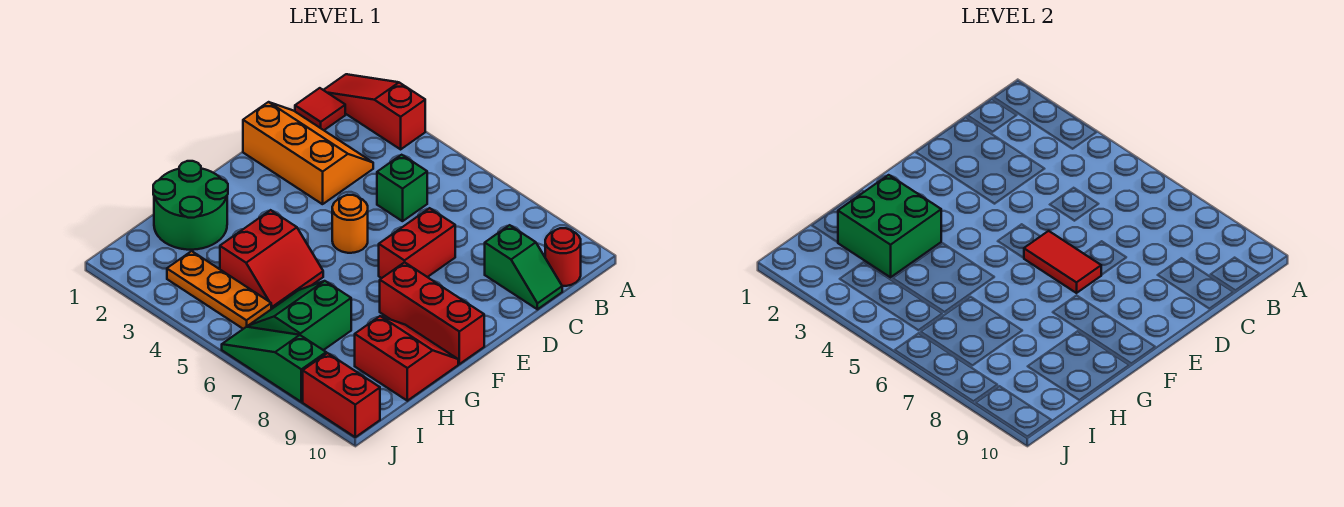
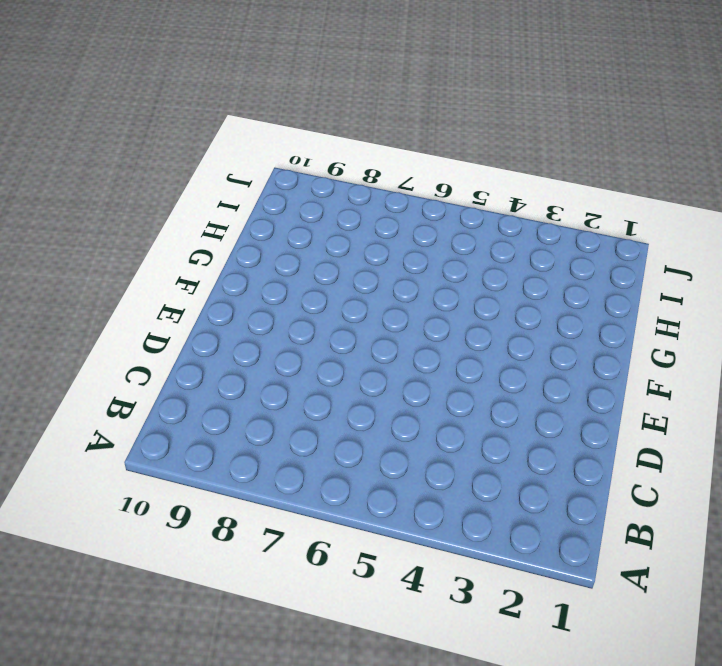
none -> red 1x3 slope [324,74,425,149]
none -> red 1x1 tile [295,88,345,130]
none -> red 1x1 round brick [545,228,581,286]

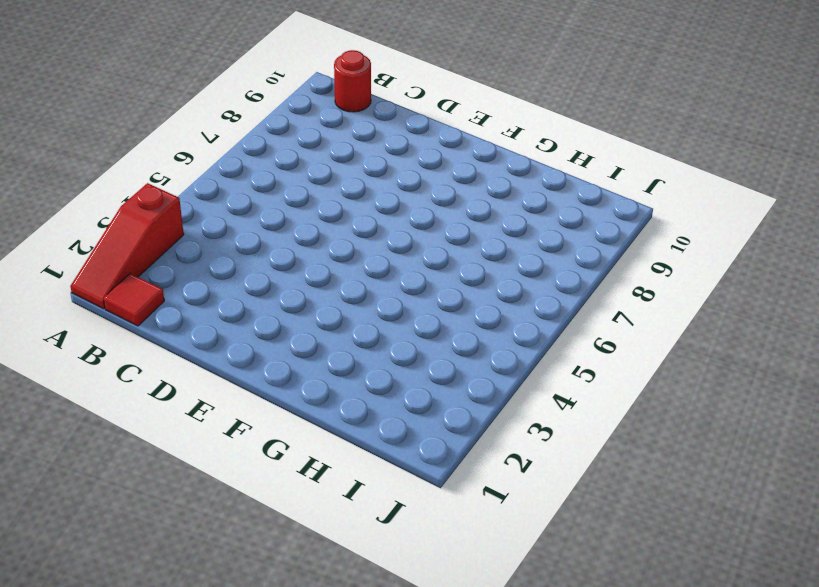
none -> orange 2x3 slope [243,102,373,204]
none -> green 1x1 brick [377,155,427,221]
none -> green 1x2 slope [485,225,562,309]

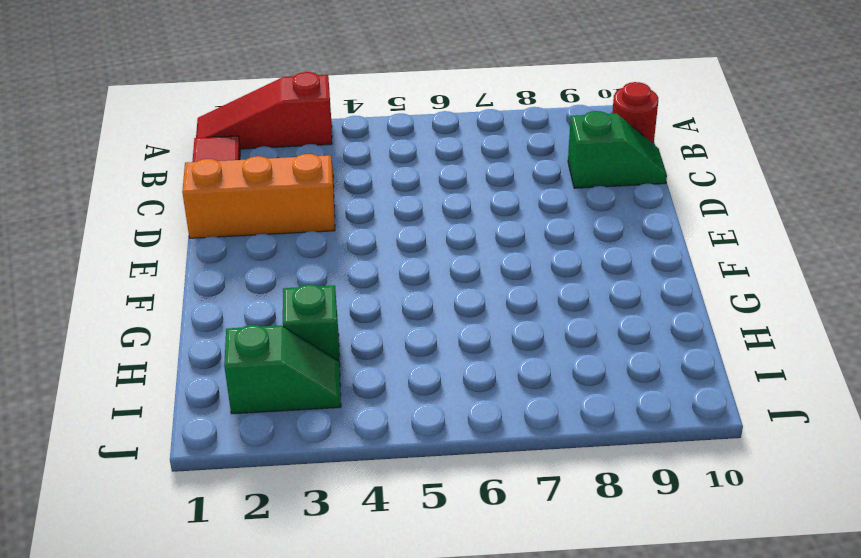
green 1x1 brick [283,284,340,367] -> green 1x1 brick moved to [377,155,427,221]
green 1x2 slope [224,325,341,414] -> orange 1x3 plate [167,251,271,329]
none -> red 1x2 brick [379,208,455,278]
none -> orange 1x1 round brick [332,195,368,253]
none -> red 1x3 brick [380,262,484,364]

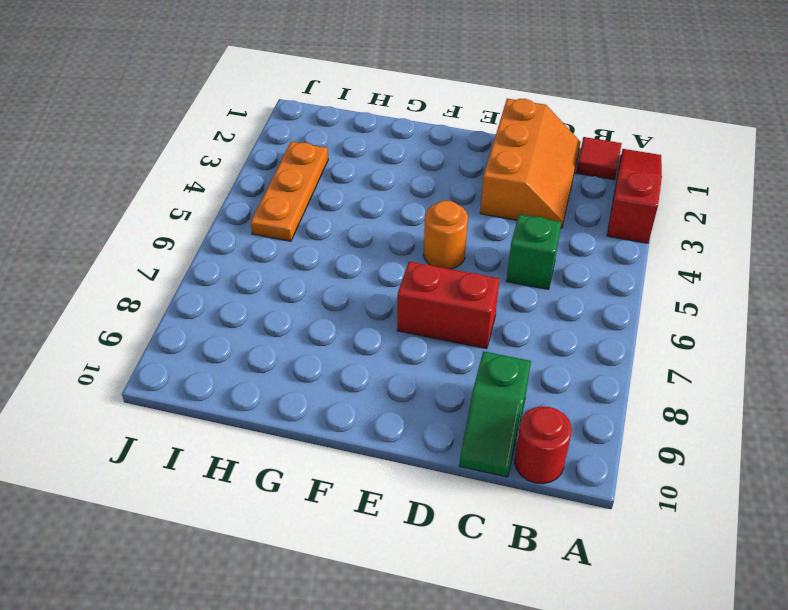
none -> red 1x3 brick [380,262,484,364]
none -> green 2x2 round brick [153,161,228,250]
none -> red 2x2 slope [220,210,323,309]

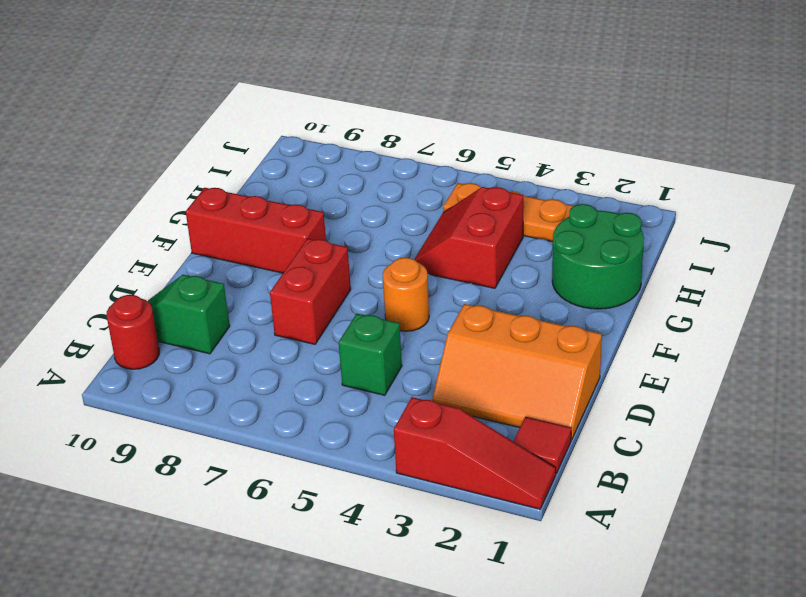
none -> red 2x2 slope [355,316,458,401]
none -> green 2x2 slope [248,281,351,350]
none -> green 1x3 slope [222,327,326,402]

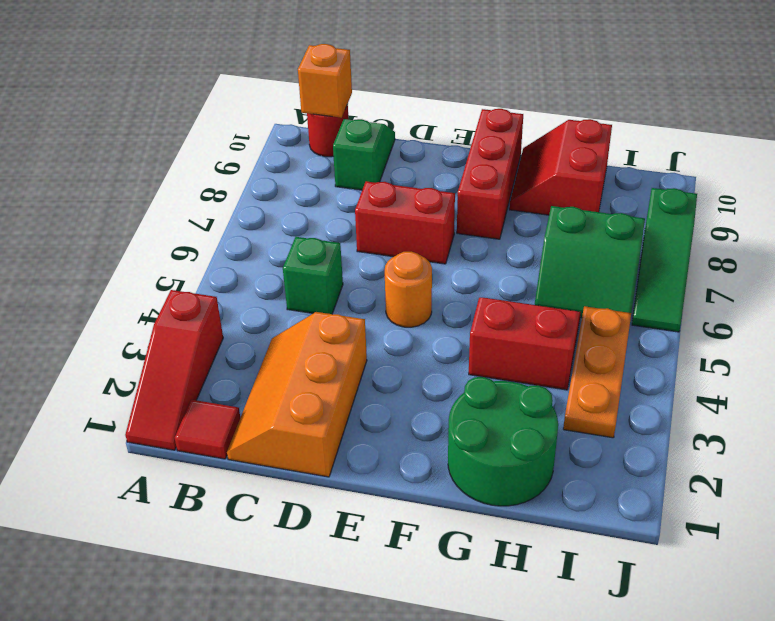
orange 1x1 brick [298,44,352,118] -> none
none -> red 1x2 brick [303,353,380,437]
none -> red 1x2 tile [1024,231,1101,293]
none -> green 2x2 brick [838,175,941,277]

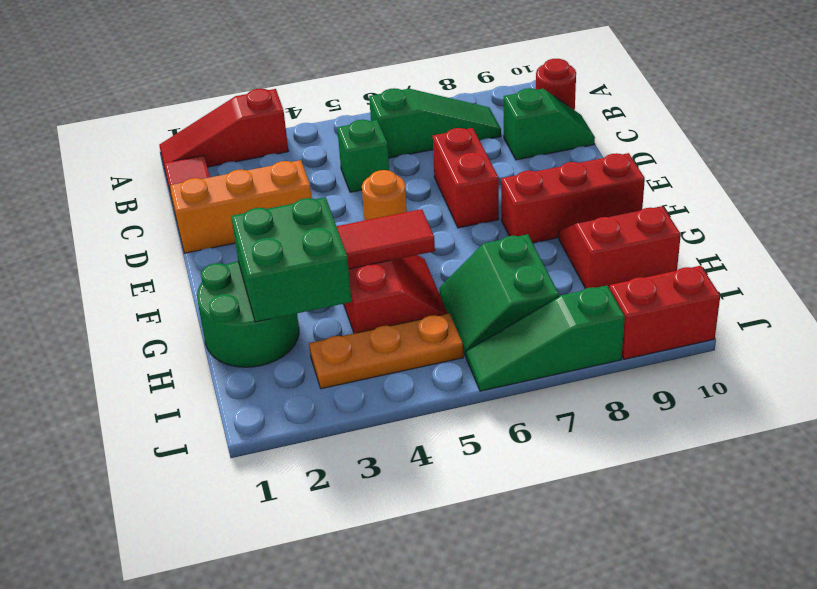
green 1x3 slope [369,88,501,158] -> none
red 1x2 tile [336,209,435,269] -> red 1x2 tile moved to [1024,231,1101,293]

